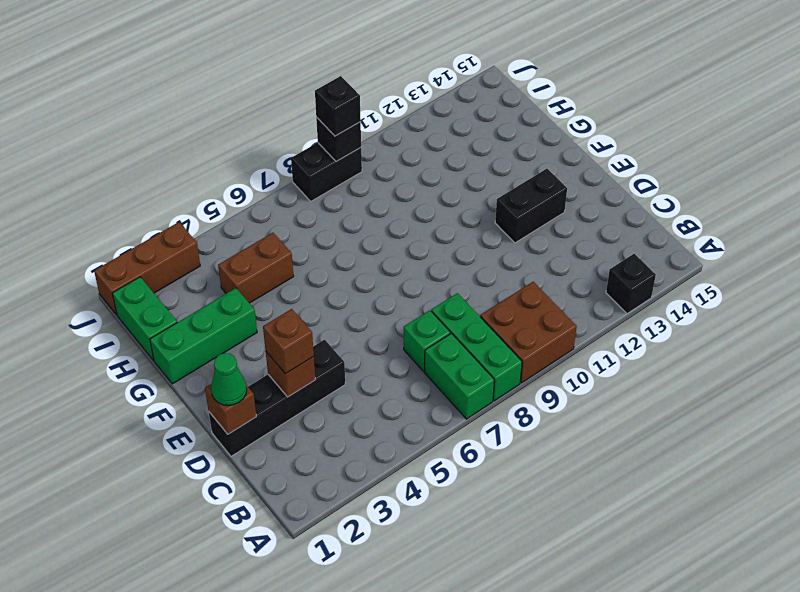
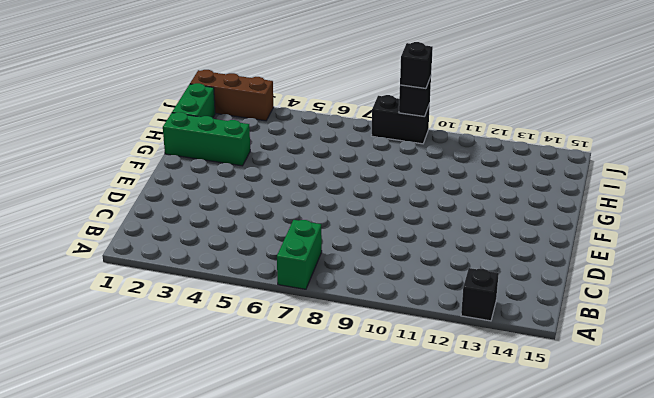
none -> green 1x3 brick [431,293,522,401]
none -> brown 2x2 brick [480,282,577,383]
none -> green 1x1 brick [404,310,450,371]

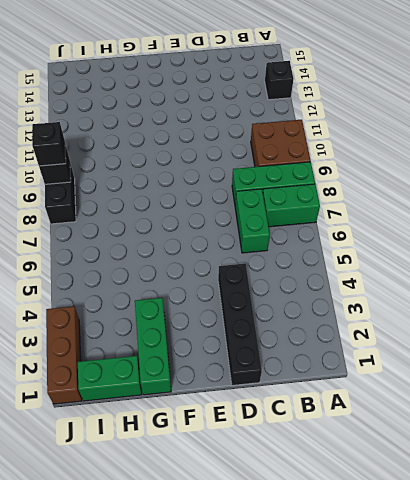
green 1x2 brick [235,189,270,253] -> green 1x1 brick [404,310,450,371]
none -> black 1x2 brick [495,169,567,243]
none -> brown 1x2 brick [218,233,294,303]
none -> brown 1x1 brick [205,384,256,434]

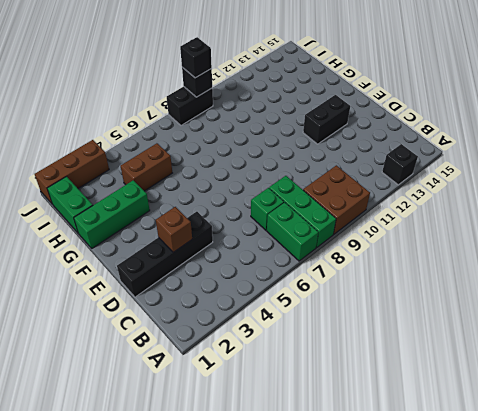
none -> brown 1x1 brick [205,384,256,434]
none -> green 1x1 cone [211,353,247,405]
none -> brown 1x1 brick [263,309,314,374]

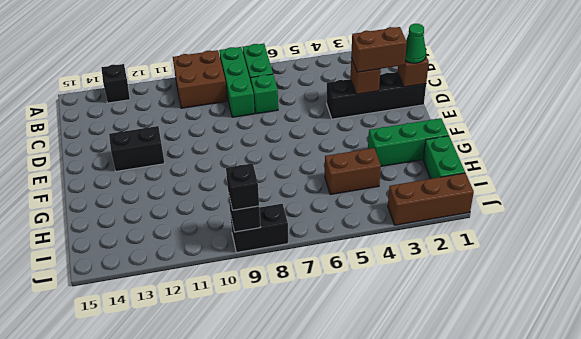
brown 1x2 brick [351,27,407,72] -> brown 1x1 brick [263,309,314,374]

